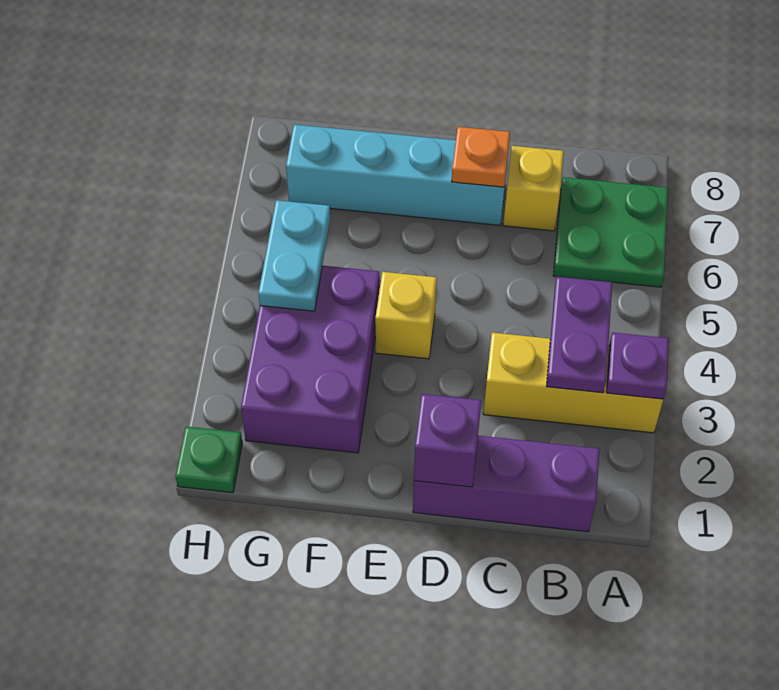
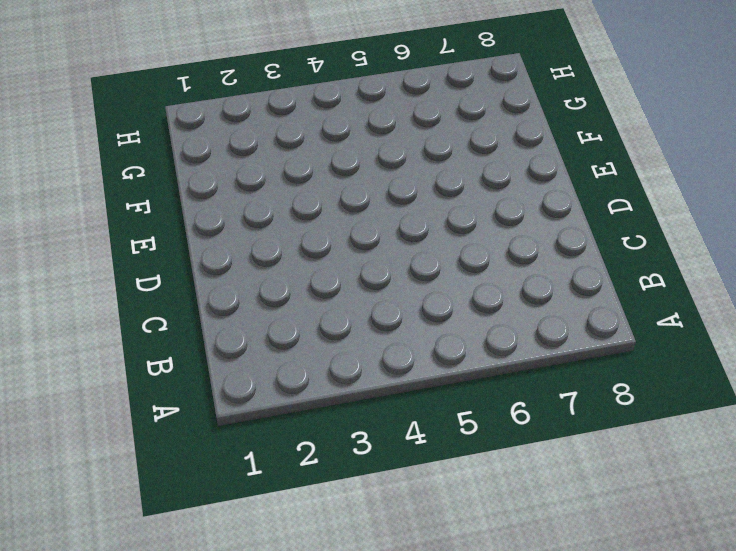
none -> yellow 1x3 brick [483,333,663,433]
none -> green 2x2 plate [553,177,668,287]
none -> purple 1x3 brick [413,436,600,532]

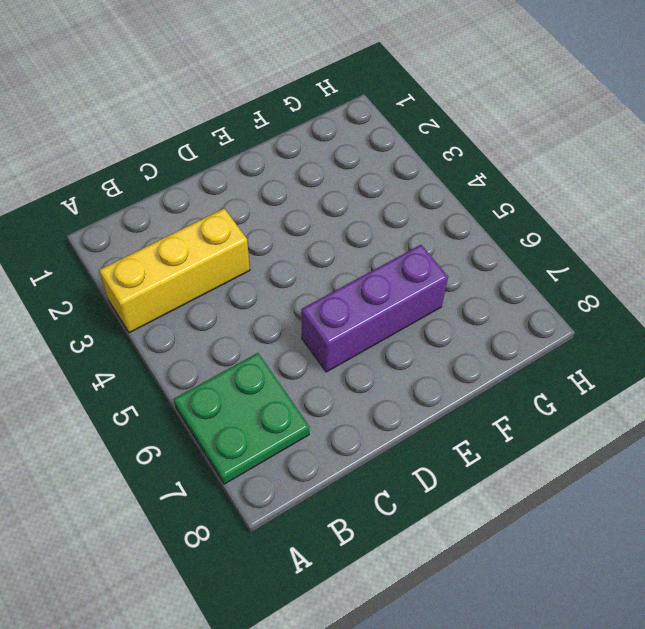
purple 1x3 brick [301,245,448,372] -> purple 1x3 brick moved to [413,436,600,532]
none -> yellow 1x1 brick [503,146,564,231]
none -> cyan 1x4 brick [286,125,507,225]
none -> yellow 1x1 brick [375,272,437,359]

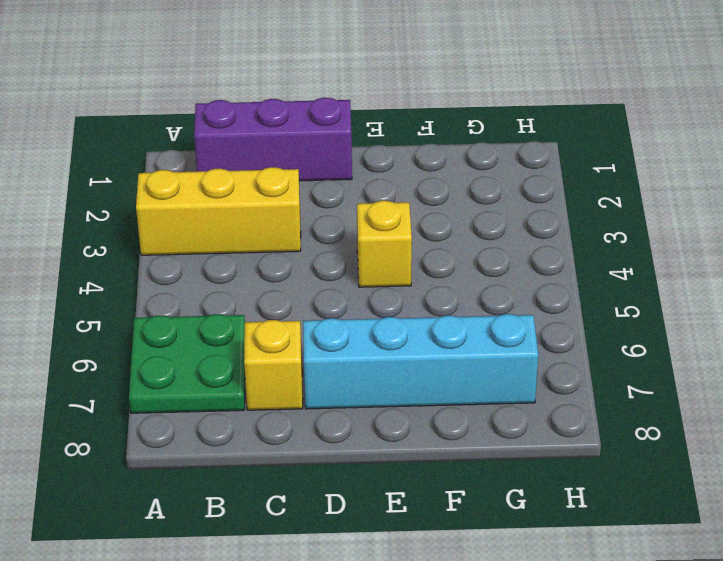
none -> purple 2x3 brick [241,266,380,453]
none -> green 1x1 plate [175,426,242,493]
none -> purple 1x1 plate [606,332,669,399]

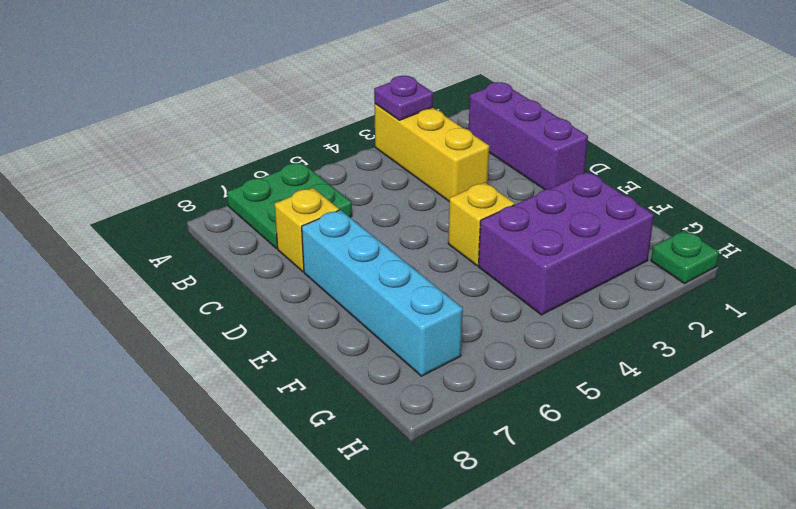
none -> purple 1x2 plate [547,277,612,393]
none -> purple 1x1 brick [414,394,481,487]
none -> orange 1x1 plate [452,127,510,187]

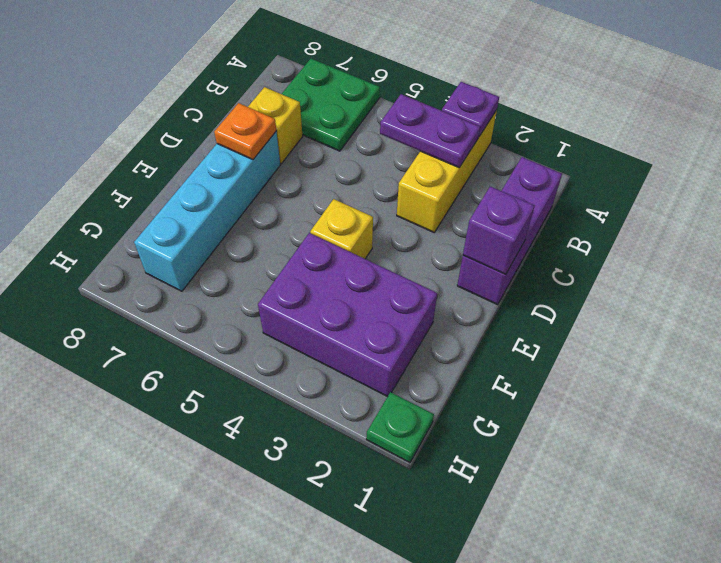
none -> cyan 1x2 plate [258,200,330,311]

